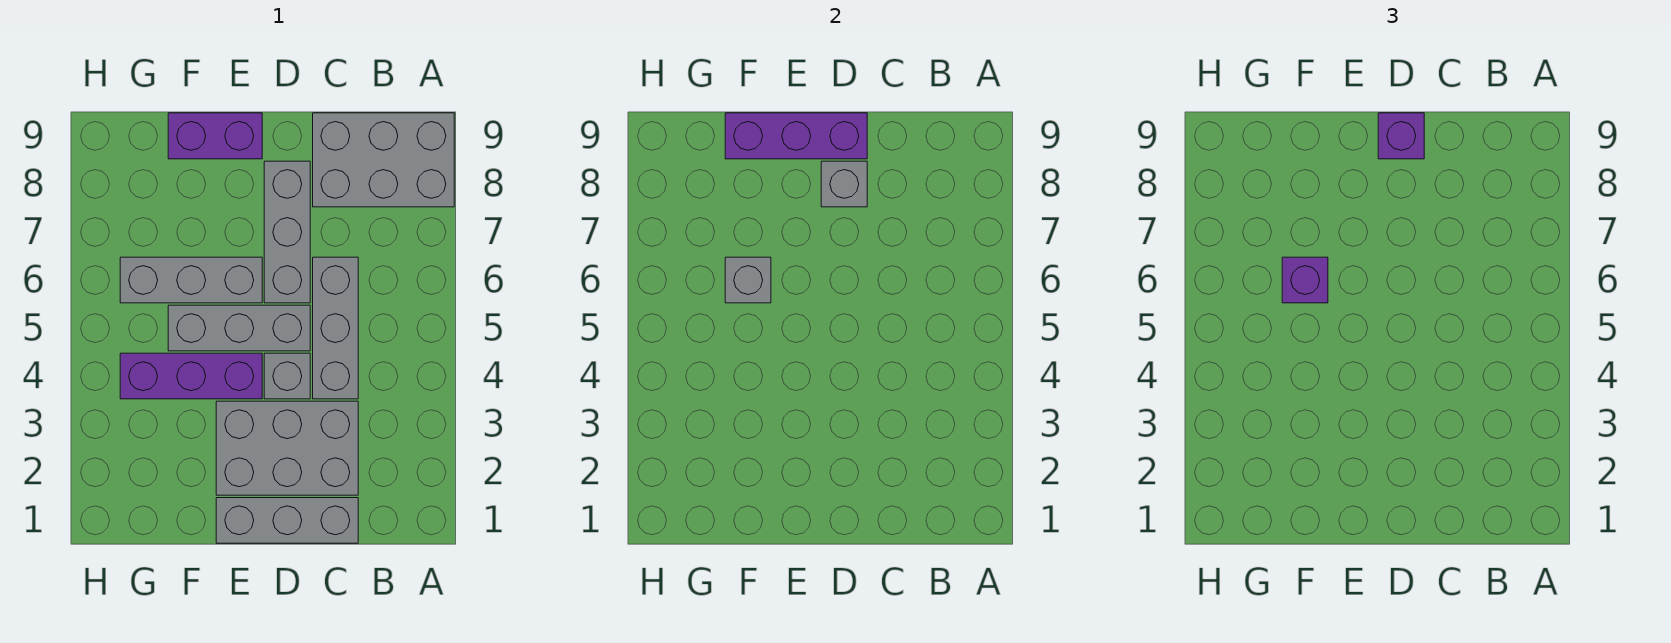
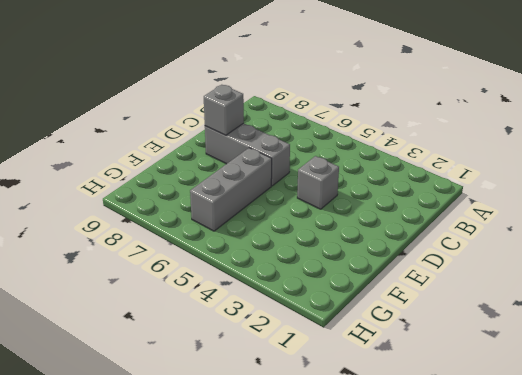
none -> grey 2x3 brick [313,113,454,207]
none -> grey 1x3 brick [216,498,358,543]
none -> grey 2x3 brick [216,401,358,495]

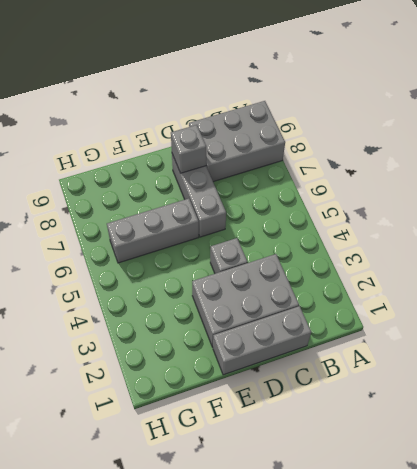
none -> grey 1x3 brick [313,257,358,399]
none -> grey 1x3 brick [168,305,310,351]
none -> purple 1x3 brick [120,353,262,399]

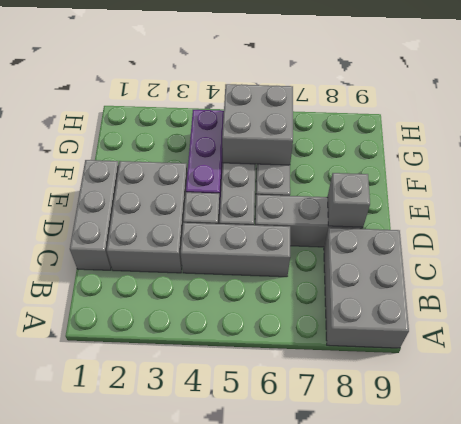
grey 2x2 brick [222,84,293,165] -> grey 1x1 brick [725,257,771,303]
none -> purple 1x2 brick [168,113,262,159]
none -> purple 1x3 brick [725,113,867,159]
none -> purple 1x1 brick [1378,113,1424,159]

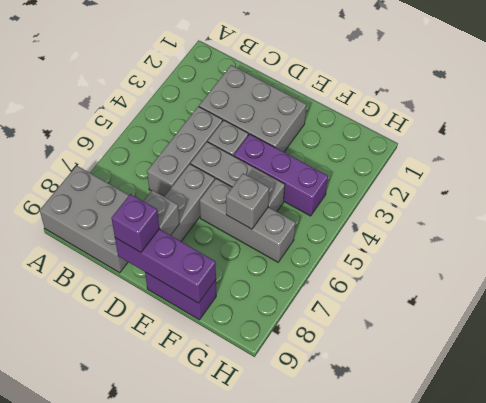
none -> grey 1x3 brick [216,498,358,543]
none -> purple 1x1 brick [1282,257,1328,303]

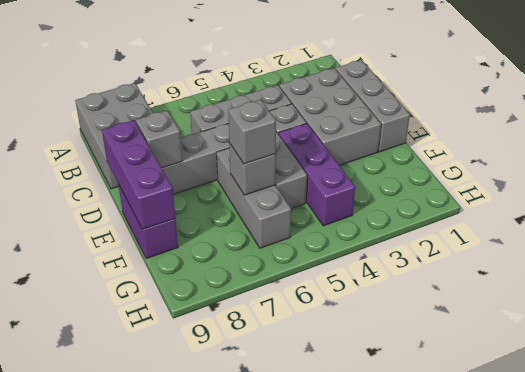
grey 1x1 brick [228,100,276,164] -> purple 1x1 brick [1282,257,1328,303]
none -> purple 1x1 brick [1378,113,1424,159]

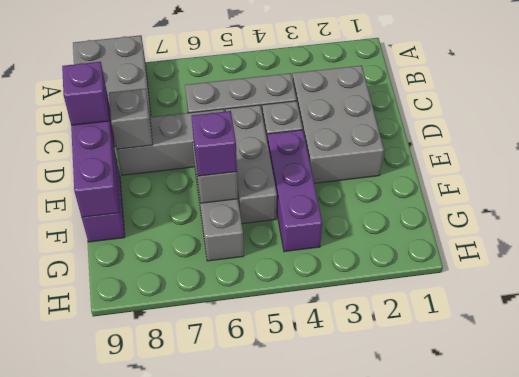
none -> grey 1x3 brick [216,498,358,543]

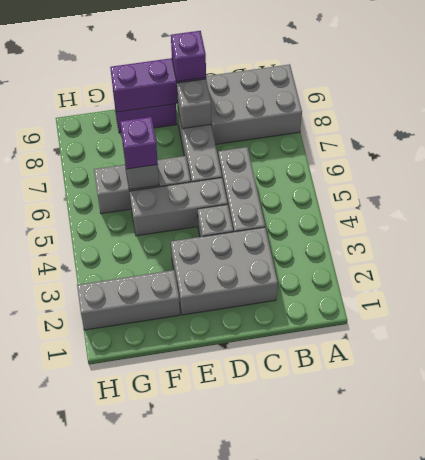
grey 1x3 brick [77,270,180,330] -> grey 1x3 brick moved to [216,498,358,543]
none -> purple 1x3 brick [120,353,262,399]

